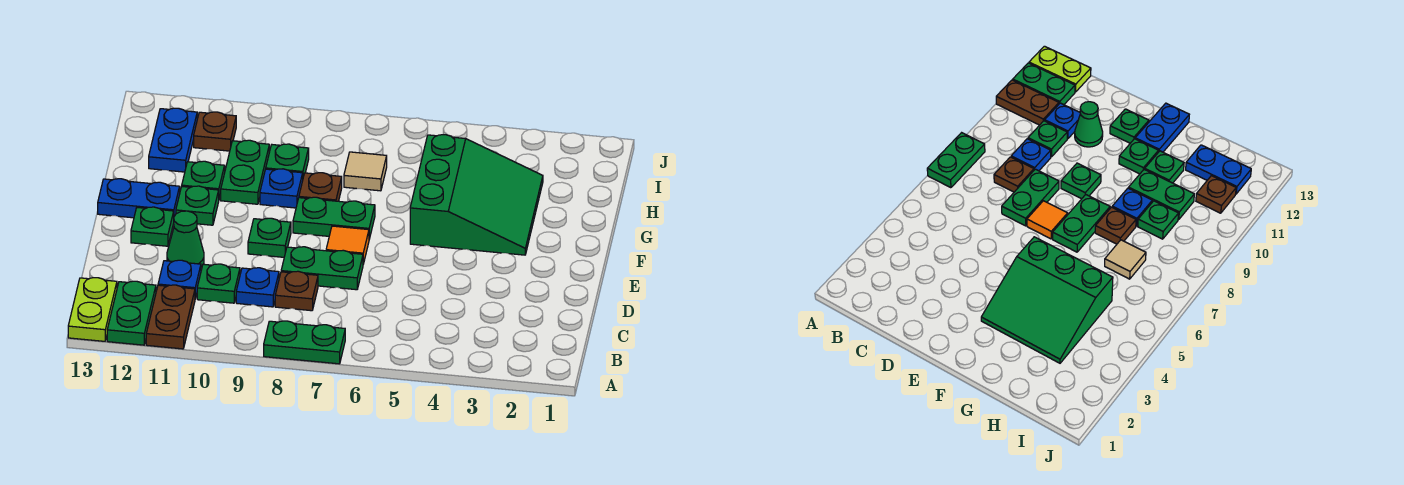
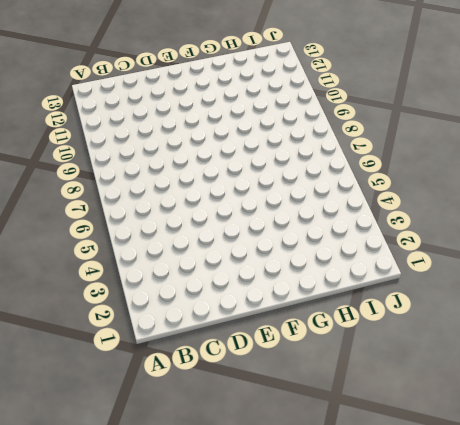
none -> green 1x2 plate [264,321,345,364]
none -> brown 1x2 plate [146,285,195,349]
none -> green 1x2 plate [107,281,156,345]

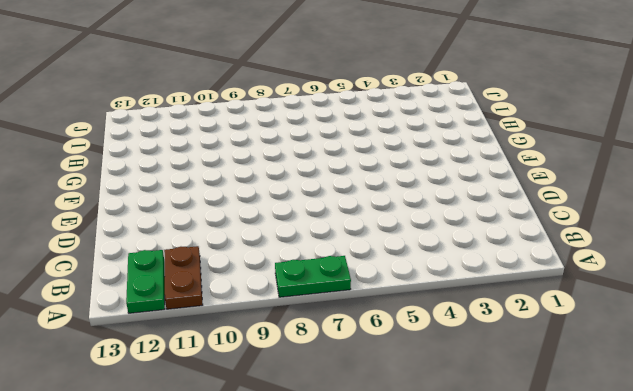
none -> lime 1x2 plate [68,278,117,341]
none -> brown 1x1 plate [275,271,318,311]
none -> blue 1x1 plate [236,268,279,307]

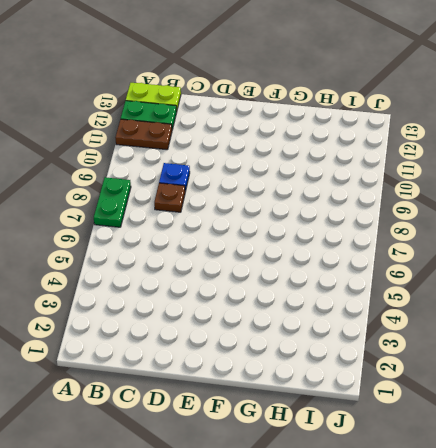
none -> green 1x1 plate [197,264,240,303]
none -> blue 1x1 plate [158,260,201,298]
none -> green 1x2 plate [281,247,363,290]

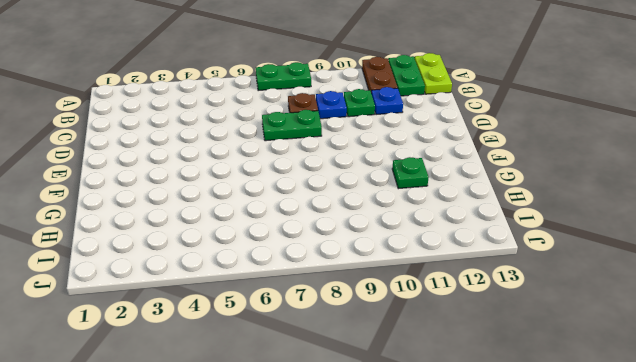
none -> green 1x1 cone [167,211,204,267]
none -> orange 1x1 tile [326,226,369,264]
none -> green 1x1 plate [248,218,291,257]

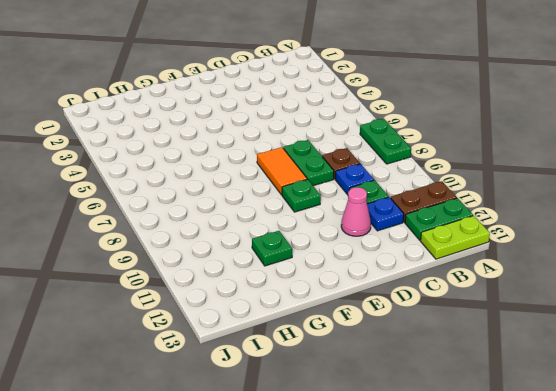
pink 1x1 cone [341,187,371,236] -> green 1x1 cone [167,211,204,267]
orange 1x2 tile [257,147,307,195] -> orange 1x1 tile [326,226,369,264]
none -> green 1x1 plate [131,207,174,246]
none -> green 3x3 slope [410,135,543,255]
none -> green 1x2 plate [293,197,375,239]

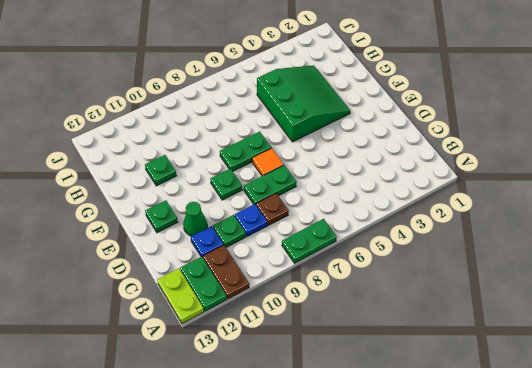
none -> green 1x1 plate [176,186,219,225]
none -> blue 1x2 plate [98,179,180,218]
none -> brown 1x1 plate [299,173,342,201]

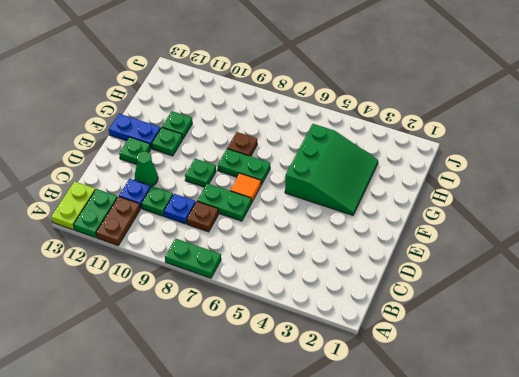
none -> blue 1x1 plate [260,169,303,208]
none -> green 1x2 plate [221,140,269,204]
none -> tan 1x1 tile [344,152,387,191]

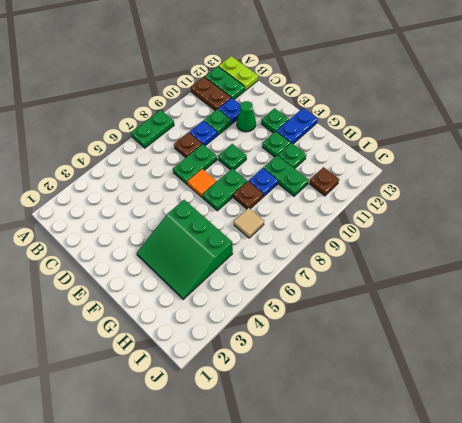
none -> green 1x1 plate [266,144,309,177]
none -> blue 1x2 plate [149,108,197,172]

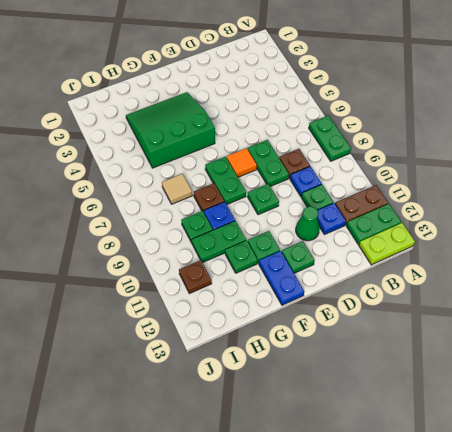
none -> blue 1x2 plate [149,108,197,172]

